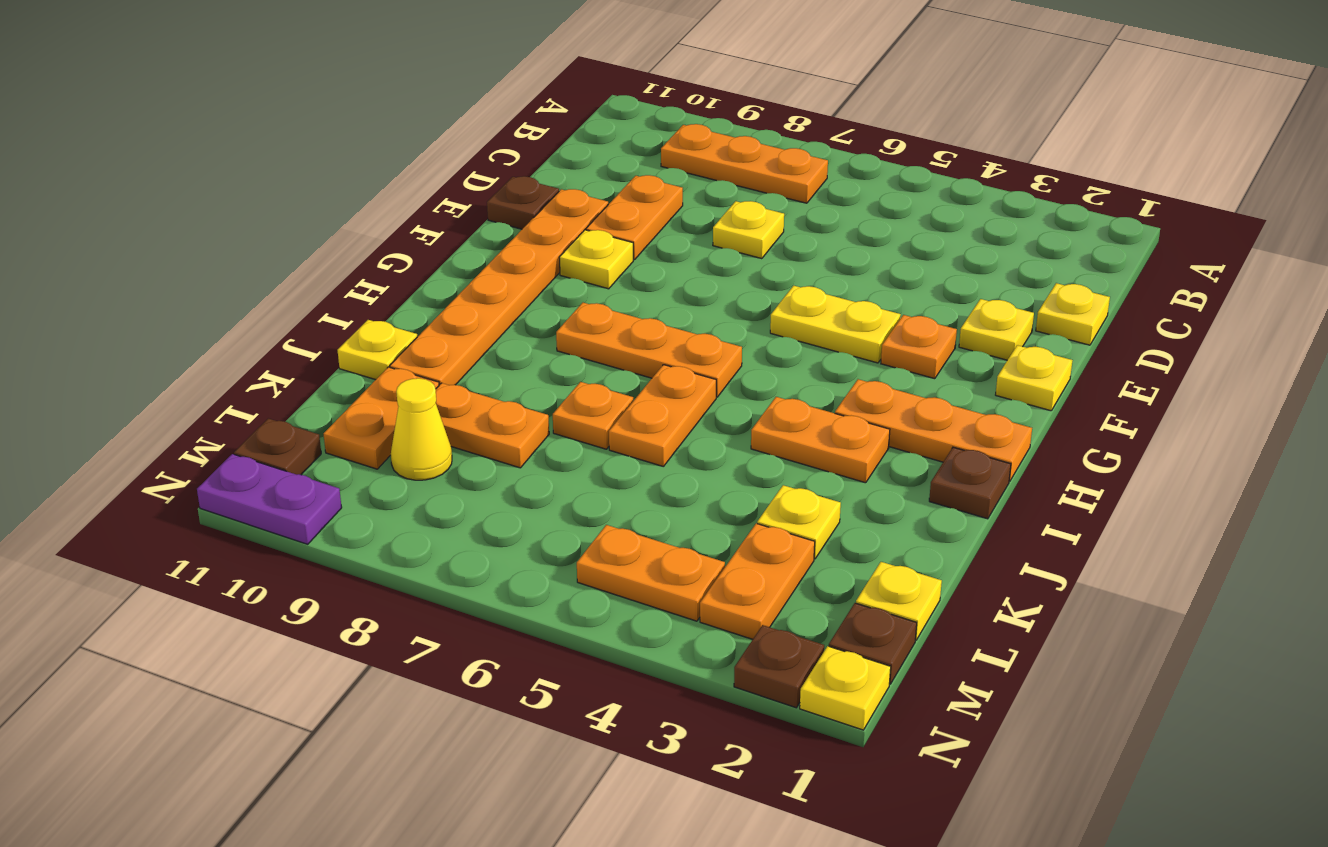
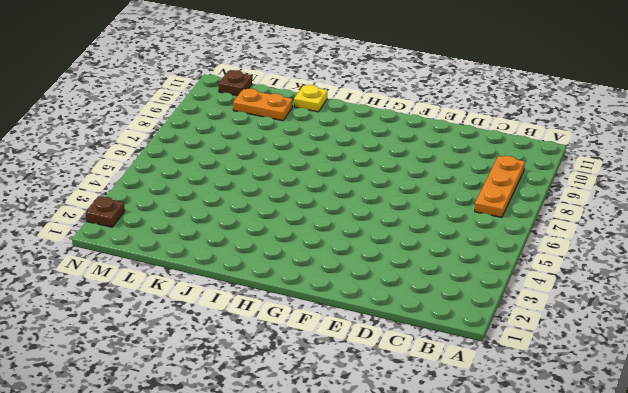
none -> yellow 1x1 plate [1036,283,1110,345]
none -> yellow 1x1 plate [713,201,784,259]
none -> orange 1x2 plate [586,175,683,260]
none -> yellow 1x1 plate [959,299,1034,360]

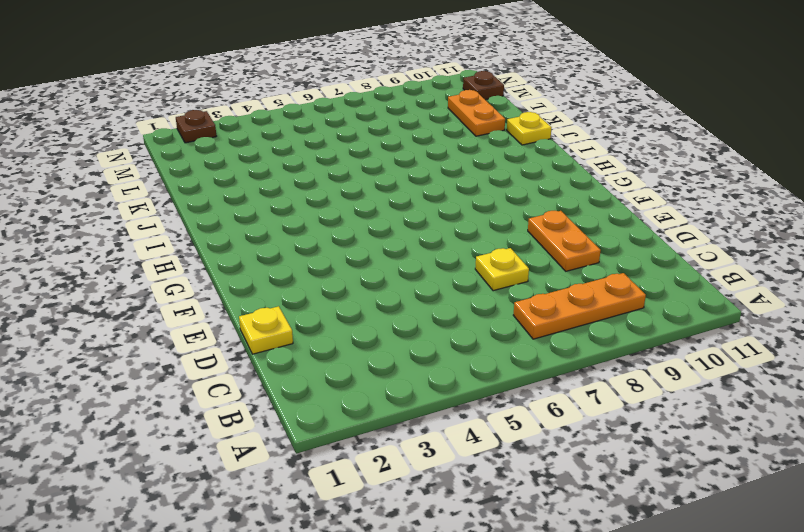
none -> yellow 1x1 plate [959,299,1034,360]
none -> orange 1x6 plate [390,189,608,385]
none -> brown 1x1 plate [487,176,559,229]
none -> yellow 1x1 plate [996,345,1072,411]

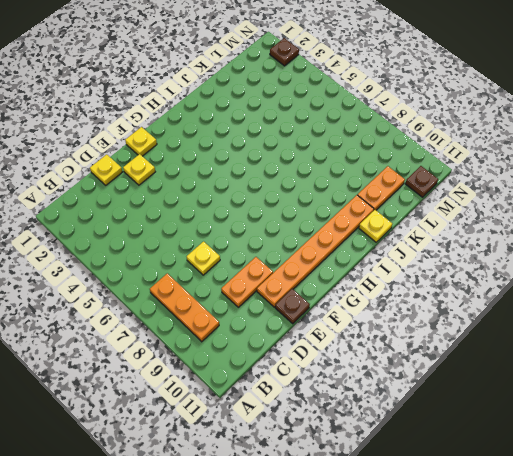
none -> orange 1x1 plate [881,315,957,379]
none -> yellow 1x2 plate [770,286,901,363]
none -> yellow 1x1 plate [559,230,633,289]
none -> orange 1x3 plate [835,379,1032,481]

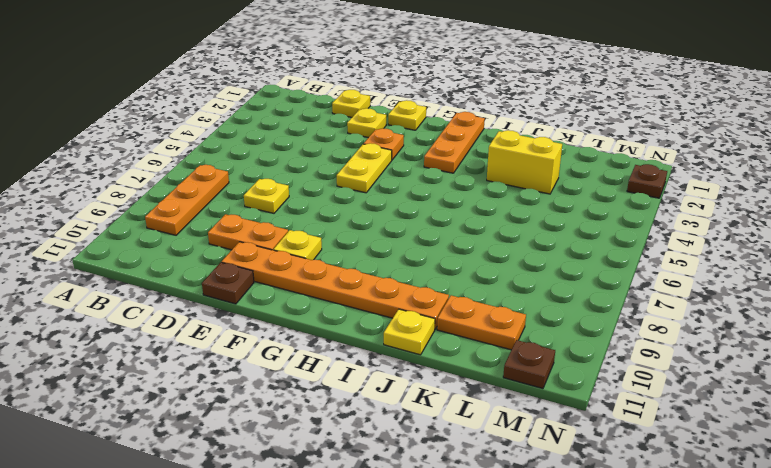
yellow 1x2 brick [487,130,562,194] -> yellow 1x1 plate [757,485,841,559]
none -> orange 1x3 plate [556,303,742,397]
none -> brown 1x1 plate [929,447,1011,519]
none -> orange 1x2 plate [751,397,890,483]
none -> orange 1x2 plate [609,365,716,467]

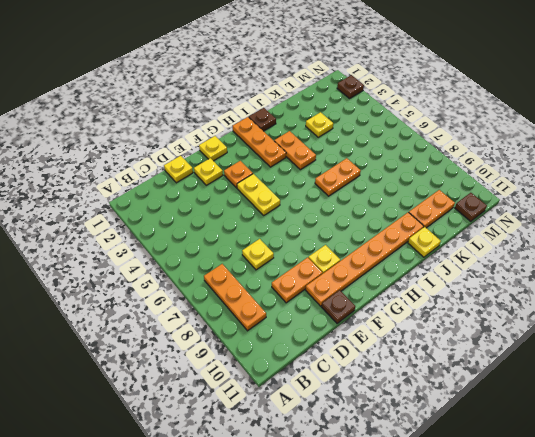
none -> orange 1x3 plate [556,303,742,397]
none -> orange 1x1 plate [553,382,633,449]
none -> orange 1x2 plate [436,383,549,468]
none -> yellow 1x1 plate [856,562,942,640]

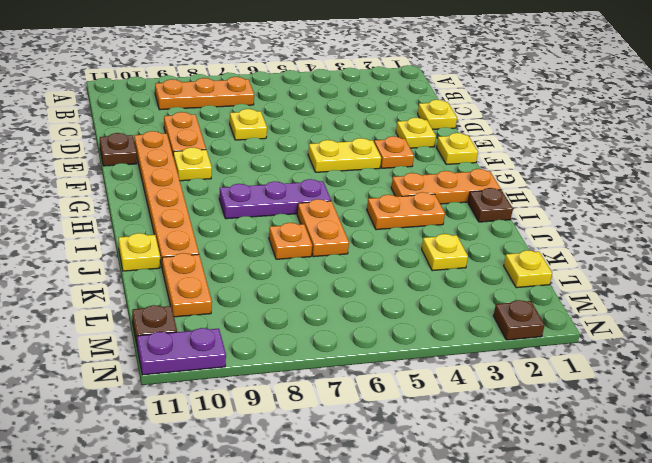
purple 1x3 plate [219,179,331,219] -> orange 1x3 plate [556,303,742,397]
none -> orange 1x2 plate [436,383,549,468]
none -> orange 1x2 plate [700,523,815,639]
none -> yellow 1x1 cone [391,378,452,480]
none -> brown 1x1 plate [829,603,917,684]

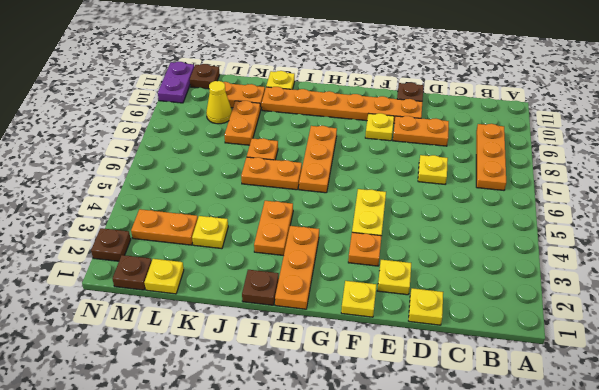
none -> orange 1x2 plate [577,525,725,621]
none -> yellow 1x1 plate [800,646,891,730]

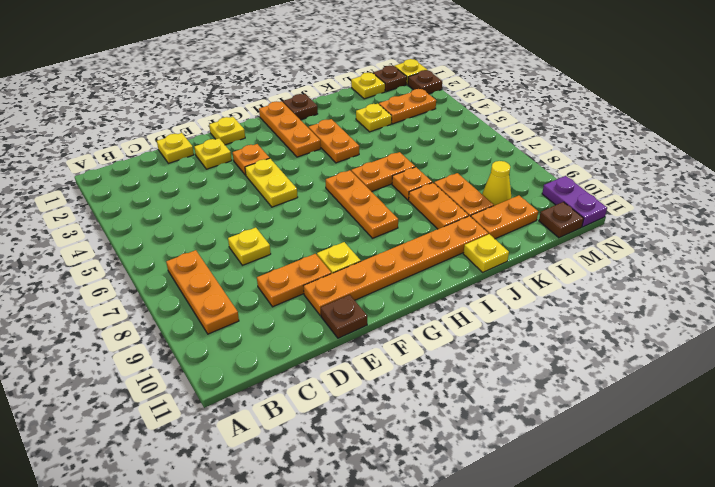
orange 1x2 plate [409,183,469,229] -> orange 1x2 plate moved to [577,525,725,621]

